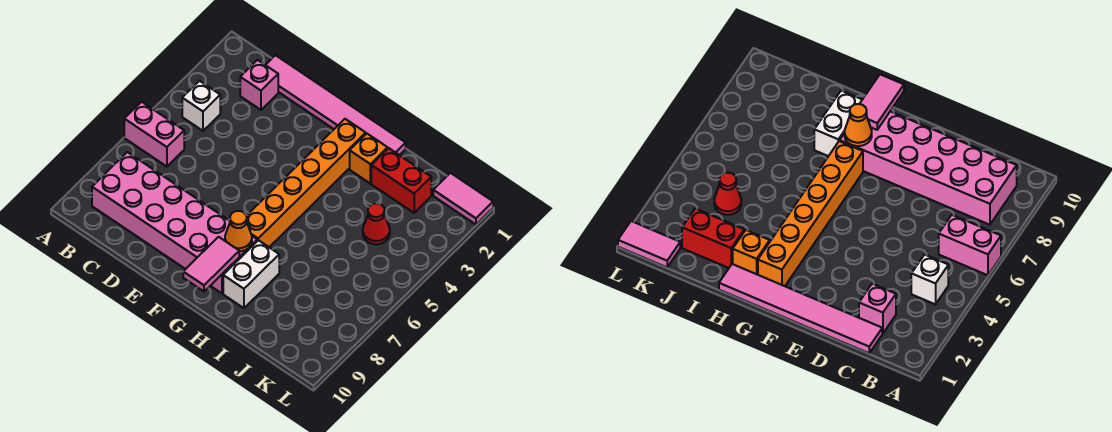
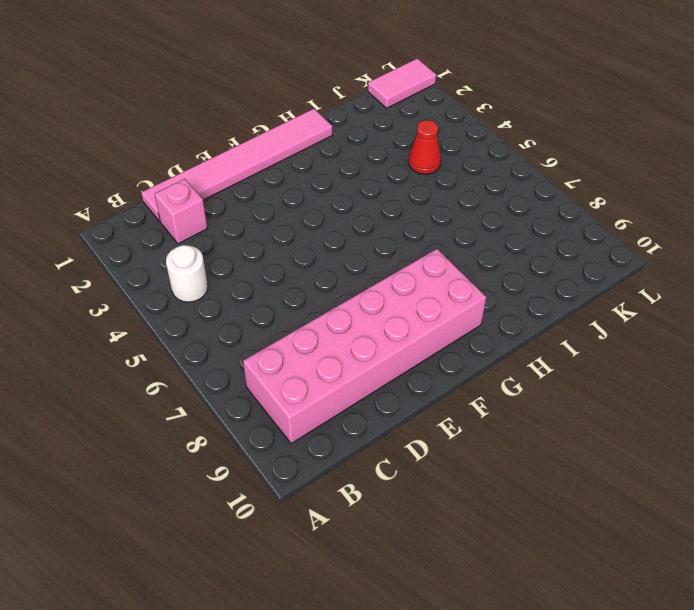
white 1x1 round brick [166,245,208,302] -> white 1x1 brick [182,81,220,131]
none -> pink 1x2 brick [124,102,184,166]
none -> orange 1x6 brick [247,119,366,247]
none -> orange 1x1 brick [350,134,388,183]

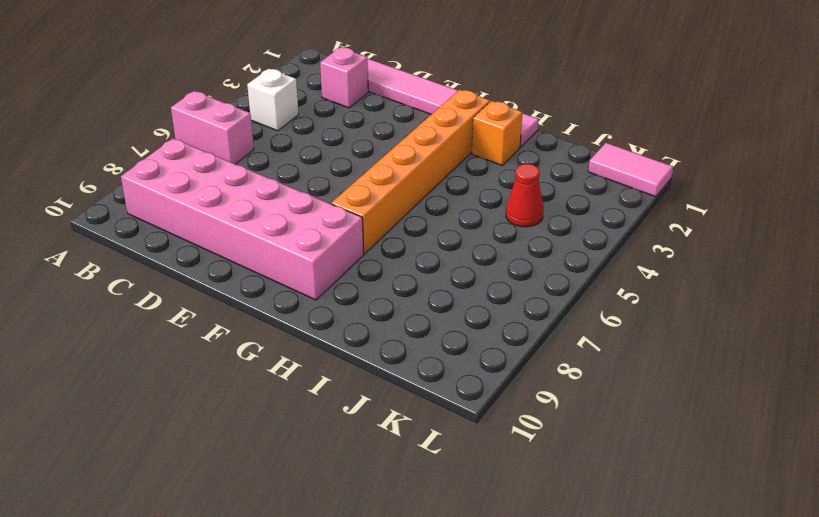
none -> white 1x2 brick [223,240,279,308]
none -> red 1x2 brick [371,148,431,213]
none -> orange 1x1 cone [225,211,252,252]

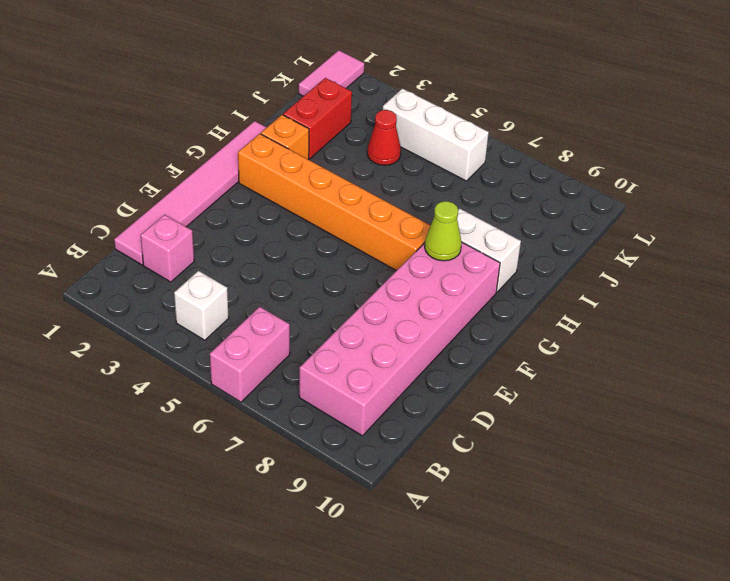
lime 1x1 cone [425,201,462,261] -> orange 1x1 cone [225,211,252,252]
white 1x3 brick [383,89,489,181] -> none
none -> pink 1x2 tile [183,237,239,291]

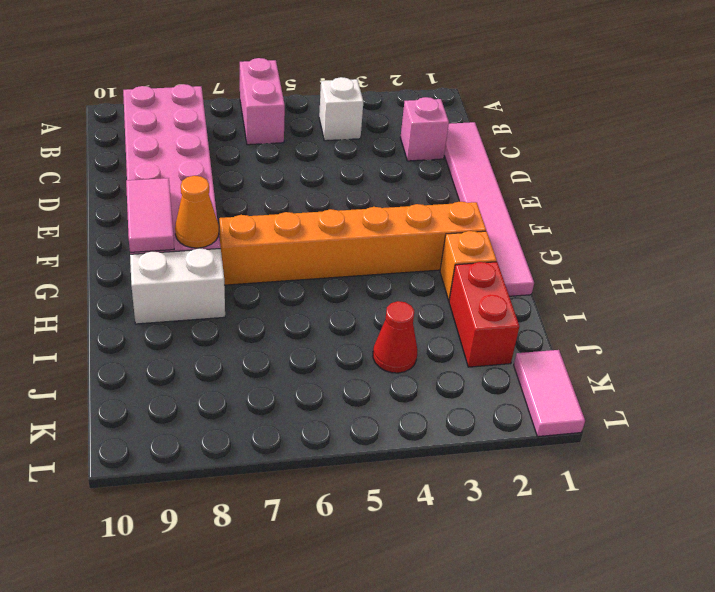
pink 1x2 tile [126,178,174,252] -> pink 1x2 tile turned to [183,237,239,291]

